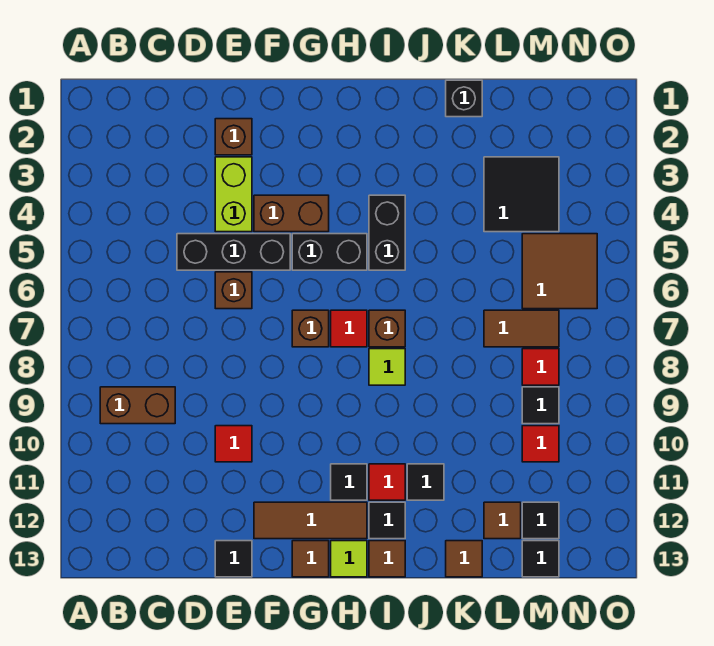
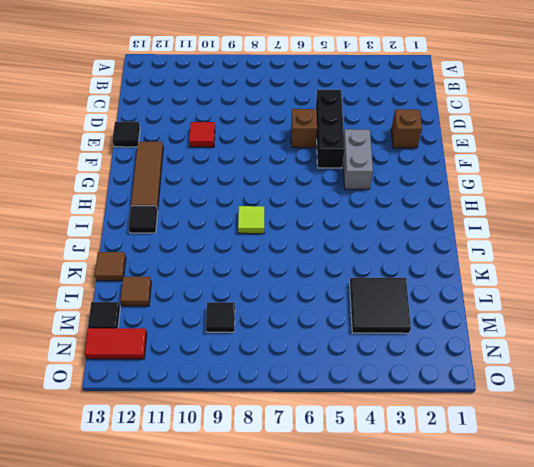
grey 1x2 brick [343,129,373,189] -> brown 1x2 brick [254,195,329,232]
red 1x2 tile [84,328,147,359] -> none
none -> brown 1x2 brick [100,387,175,424]
none -> lime 1x2 brick [215,157,252,232]
none -> black 1x2 brick [292,234,367,270]
none -> brown 1x1 brick [292,310,329,347]

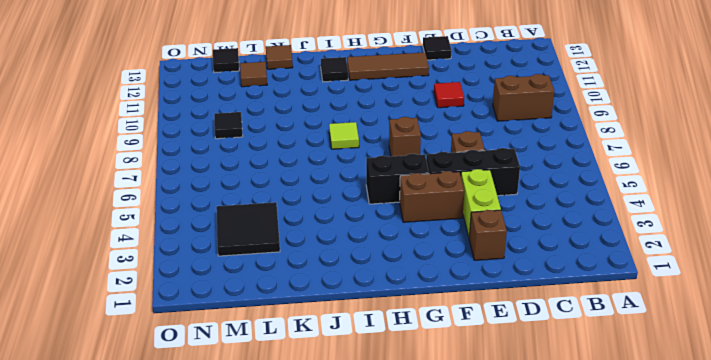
none -> brown 1x1 tile [292,541,329,577]
none -> red 1x1 tile [331,310,367,347]
none -> black 1x1 tile [331,464,367,500]
none -> lime 1x1 tile [331,541,367,577]

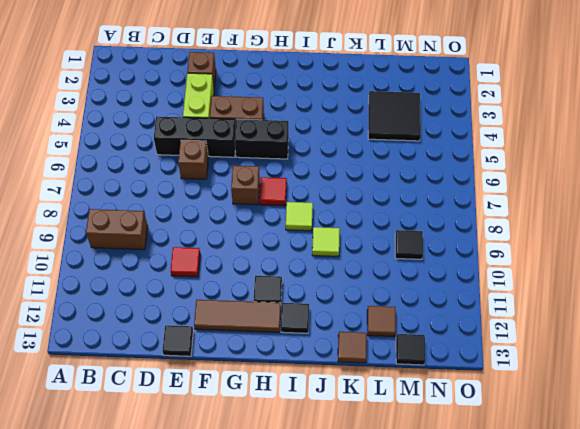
lime 1x1 tile [312,227,340,256] -> lime 1x1 tile moved to [331,541,367,577]
none -> brown 1x1 tile [292,541,329,577]
none -> black 1x2 brick [369,195,405,270]
none -> brown 1x1 brick [369,310,405,347]
none -> red 1x1 tile [369,464,405,500]

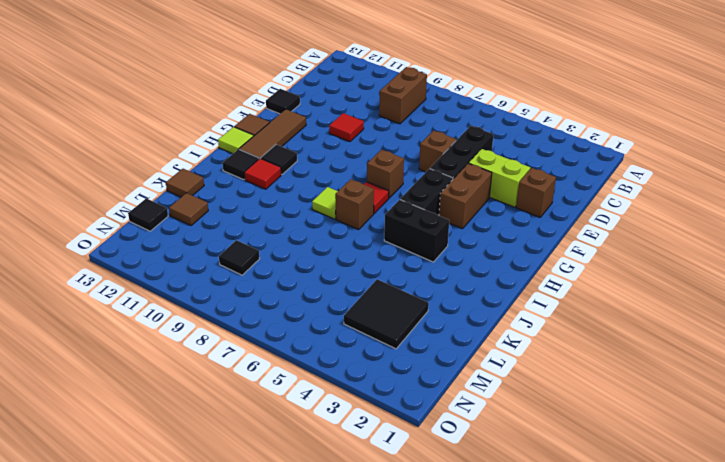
none -> brown 1x1 tile [369,541,405,577]
none -> black 1x1 tile [407,464,444,500]
none -> black 1x1 brick [446,80,482,117]
none -> brown 1x2 tile [484,310,559,347]

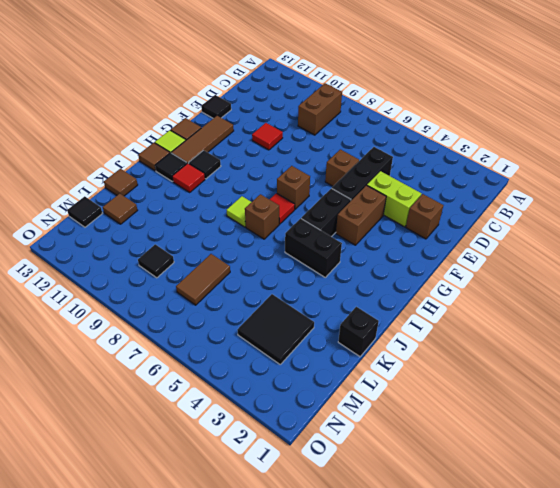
none -> black 1x1 tile [407,464,444,500]
none -> brown 2x2 tile [522,234,597,309]
none -> red 1x1 tile [522,349,559,385]
none -> red 1x1 tile [522,426,559,462]

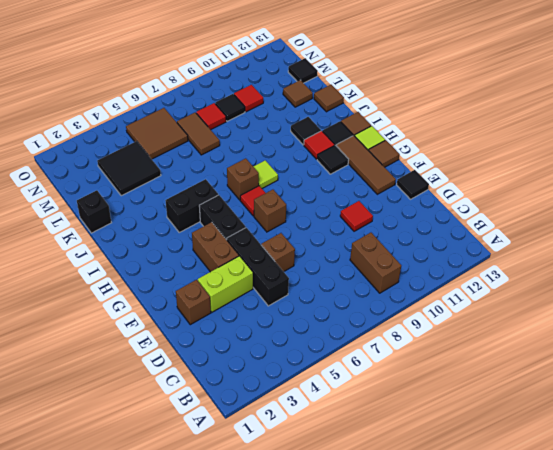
none -> black 1x1 tile [522,502,559,539]

